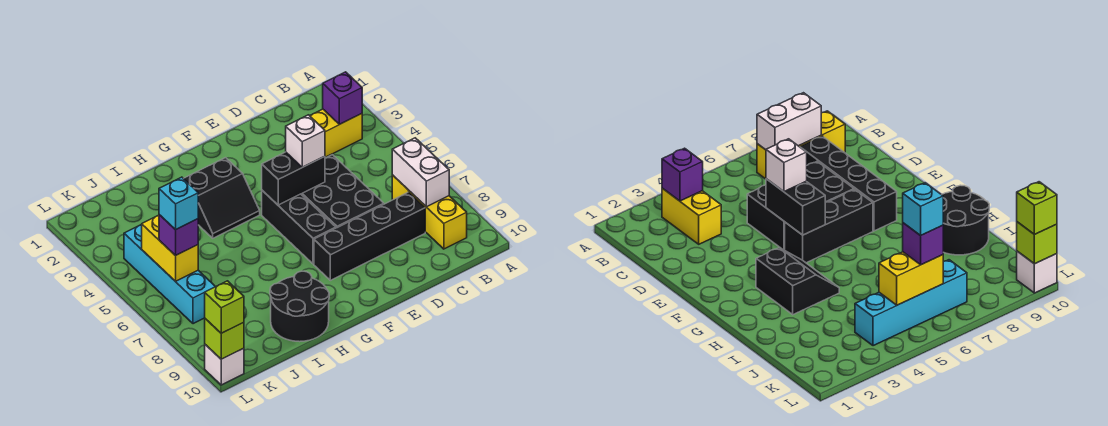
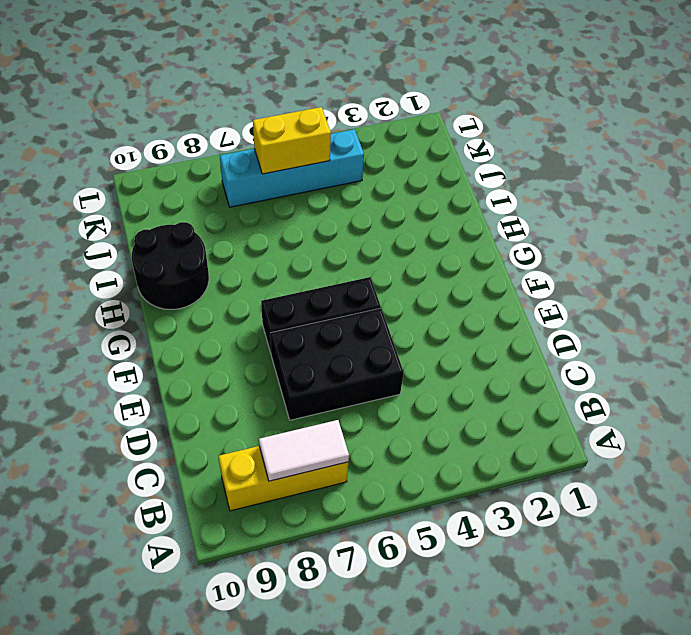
white 1x2 tile [259,420,349,481] -> white 1x2 brick [392,138,449,207]
none -> yellow 1x2 brick [310,109,362,157]
none -> black 1x4 brick [314,192,425,280]
none -> black 2x2 slope [183,158,260,238]

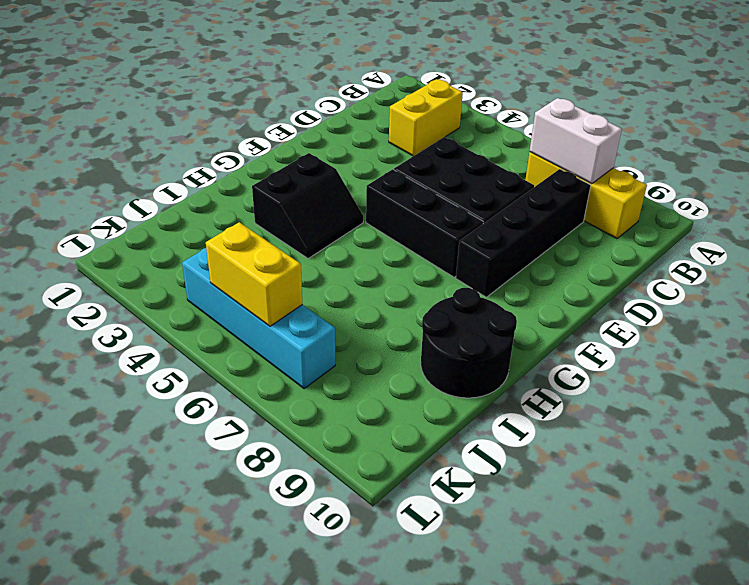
none -> white 1x1 brick [205,345,244,385]
none -> purple 1x1 brick [323,72,362,124]
none -> black 1x2 brick [262,152,325,205]

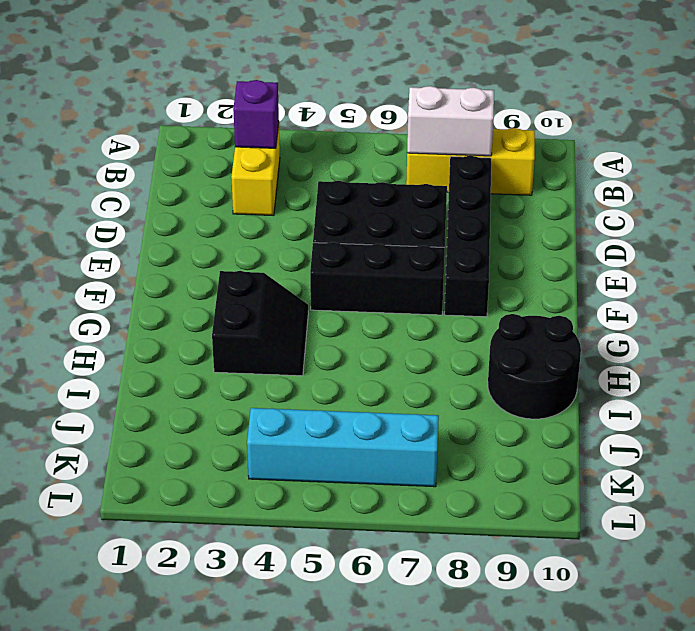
none -> white 1x1 brick [205,345,244,385]
none -> black 1x2 brick [262,152,325,205]
none -> yellow 1x2 brick [142,215,198,281]

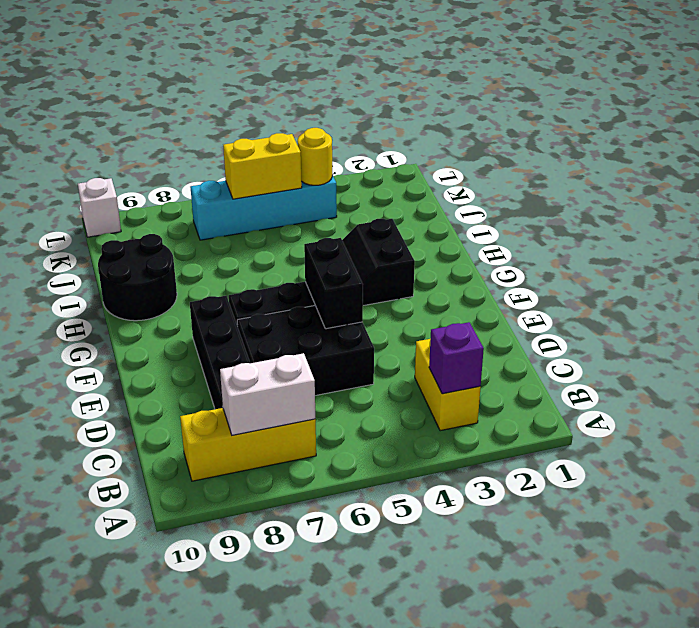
yellow 1x1 round brick [298,128,332,185] -> none
none -> lime 1x1 brick [205,319,244,359]
none -> white 1x1 brick [286,115,325,167]
none -> purple 1x1 brick [159,215,198,256]

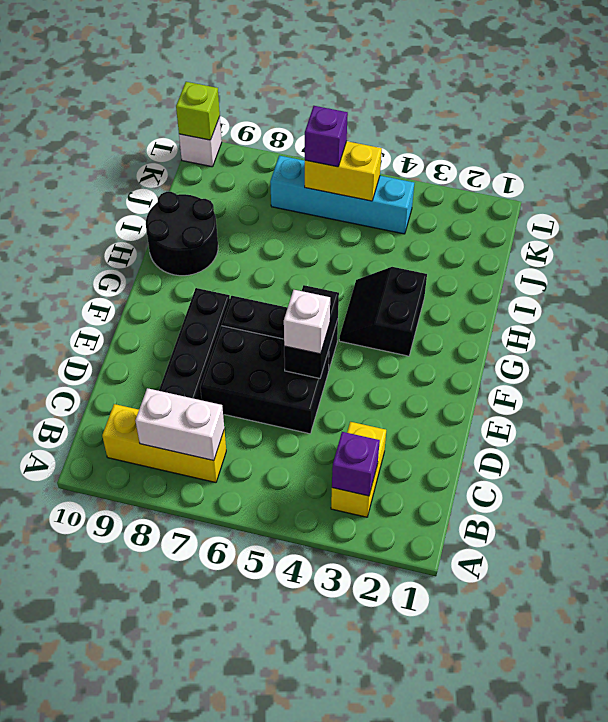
none -> lime 1x1 brick [205,281,244,333]
none -> cyan 1x1 brick [159,177,198,230]

